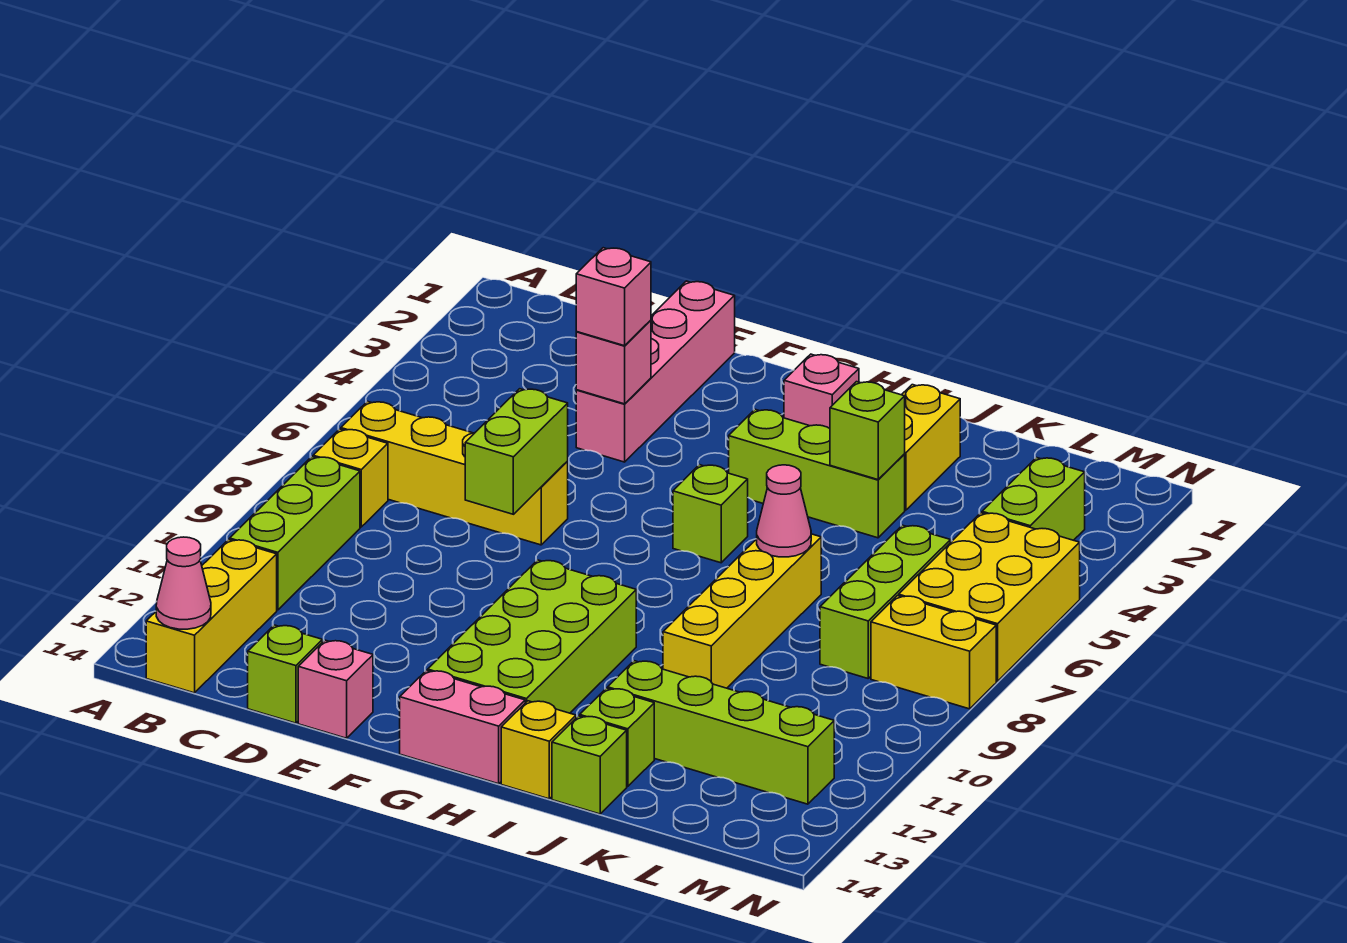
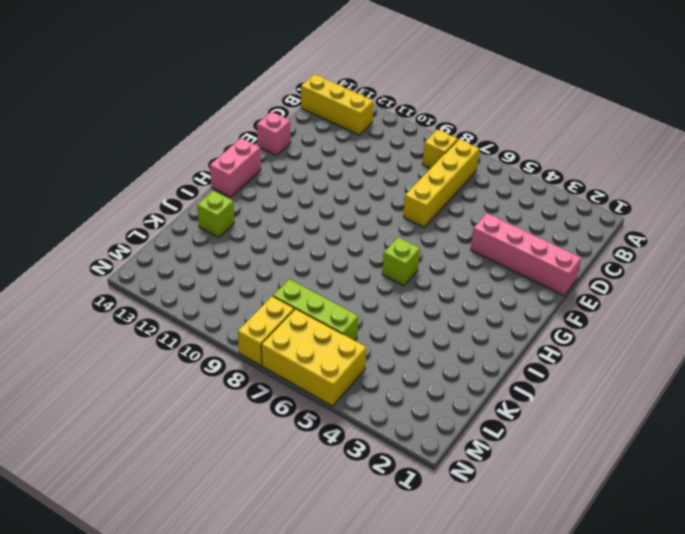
none -> lime 1x3 brick [230,457,360,610]
none -> lime 1x1 brick [248,625,322,723]
none -> lime 2x4 brick [428,560,636,713]

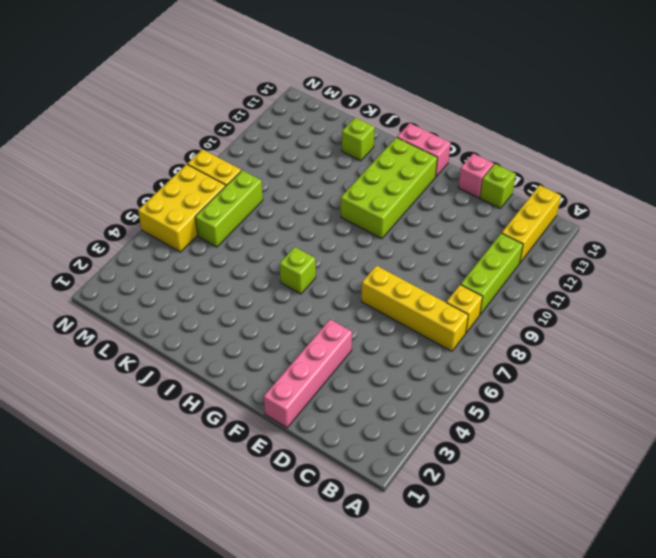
none -> pink 1x1 brick [784,354,859,428]
none -> lime 1x3 brick [729,409,905,538]
none -> yellow 1x1 brick [501,701,576,799]

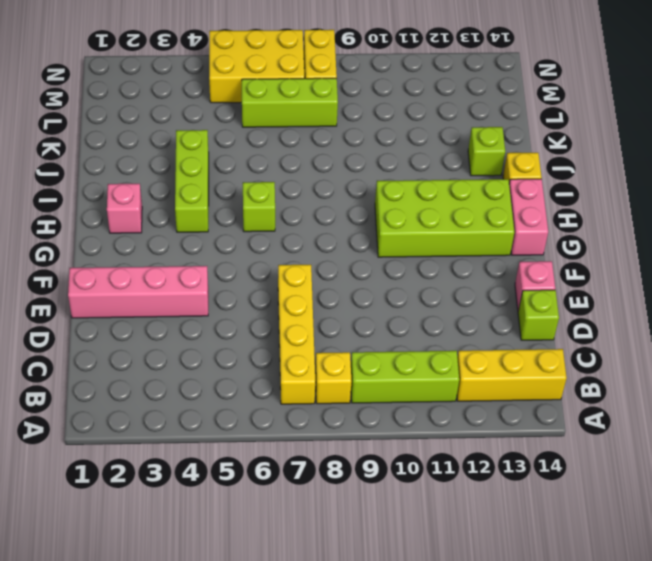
none -> yellow 1x2 brick [902,385,960,510]
none -> yellow 1x4 brick [663,534,821,688]
none -> lime 1x4 brick [608,661,834,804]

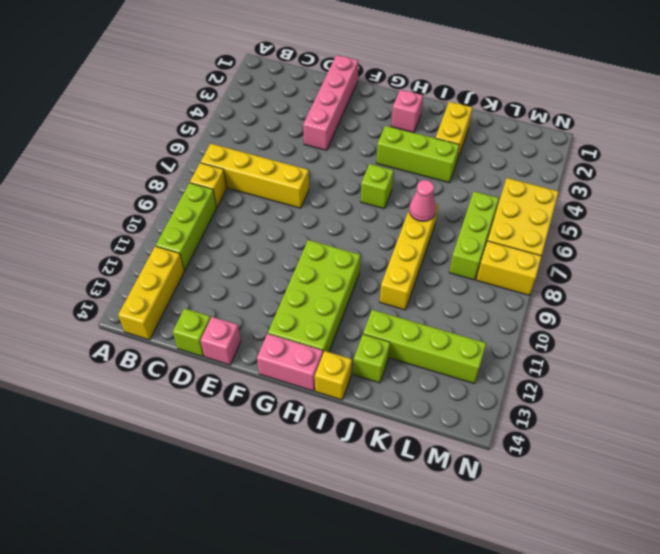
none -> lime 1x1 brick [552,716,627,814]
none -> lime 1x2 brick [982,458,1085,540]
none -> pink 1x1 cone [156,537,211,629]

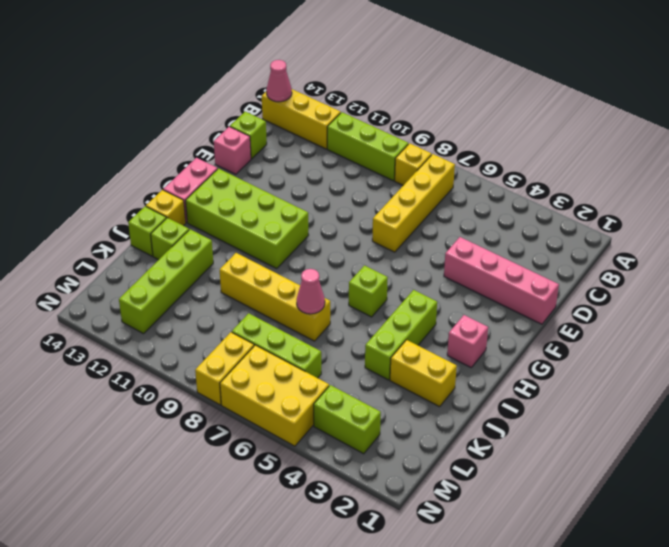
none -> pink 1x1 brick [576,320,651,404]
none -> lime 1x2 brick [465,389,568,514]
none -> lime 1x1 brick [830,382,905,480]

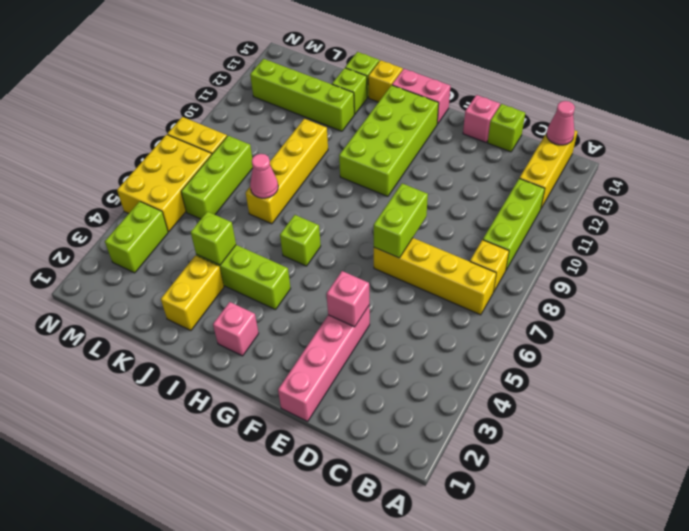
none -> pink 1x1 brick [576,248,651,346]

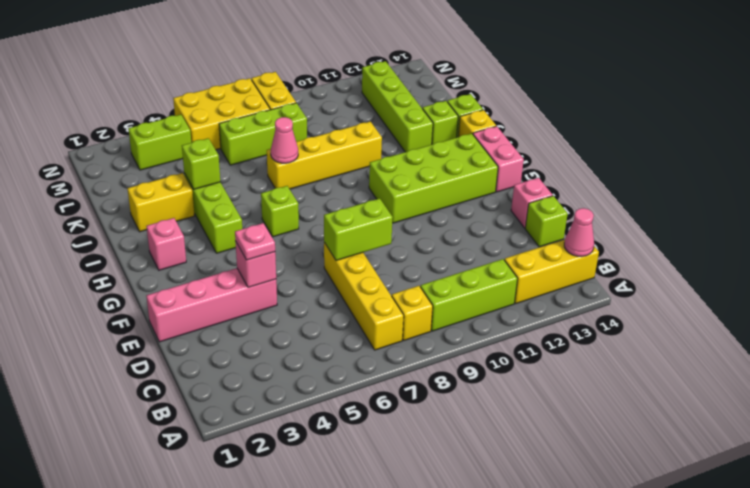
pink 1x1 plate [235,223,275,260] -> pink 1x1 brick [576,248,651,346]

